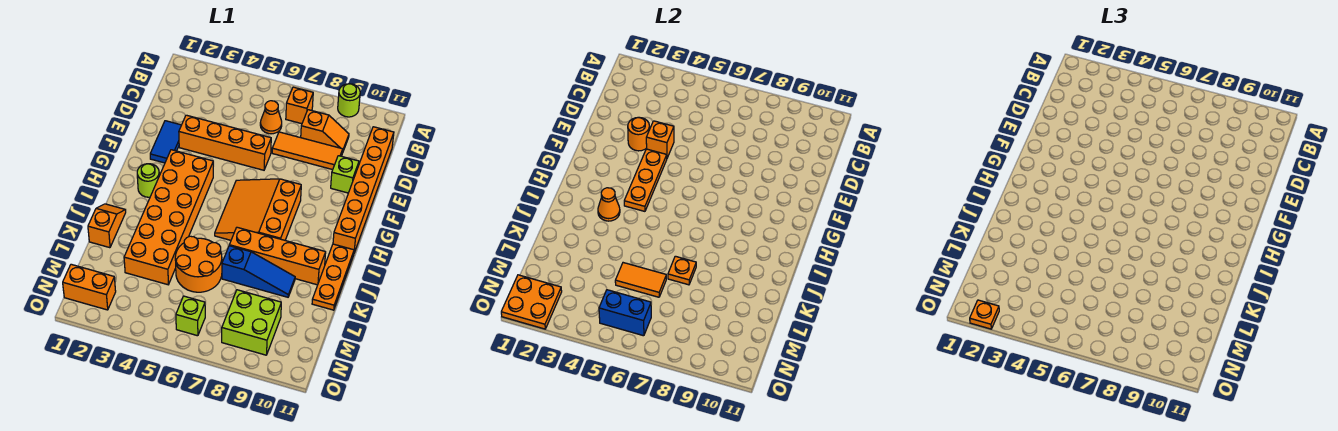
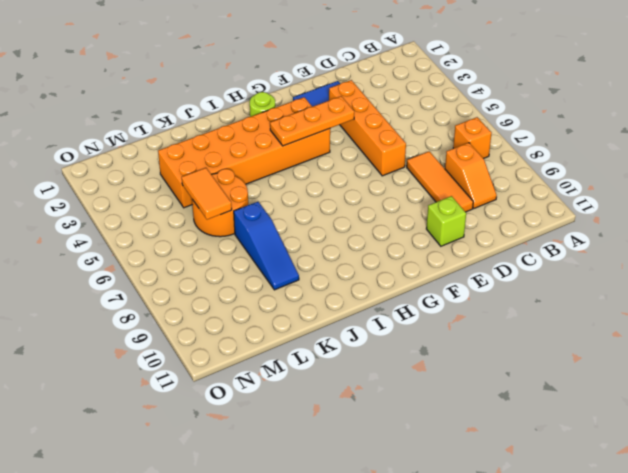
none -> lime 1x1 round brick [338,84,360,117]
none -> orange 1x1 cone [260,101,282,134]
none -> orange 1x6 brick [333,127,394,252]

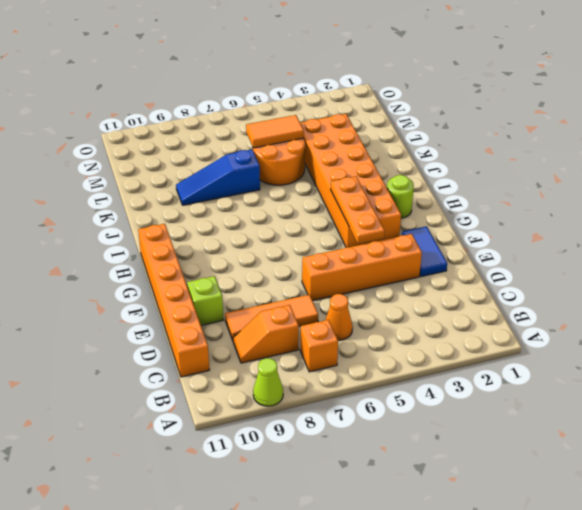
lime 1x1 cone [253,358,283,406] -> lime 1x1 round brick [338,84,360,117]
none -> orange 3x3 slope [215,179,301,240]
none -> orange 1x3 plate [312,244,354,310]
none -> orange 1x2 slope [88,204,126,248]

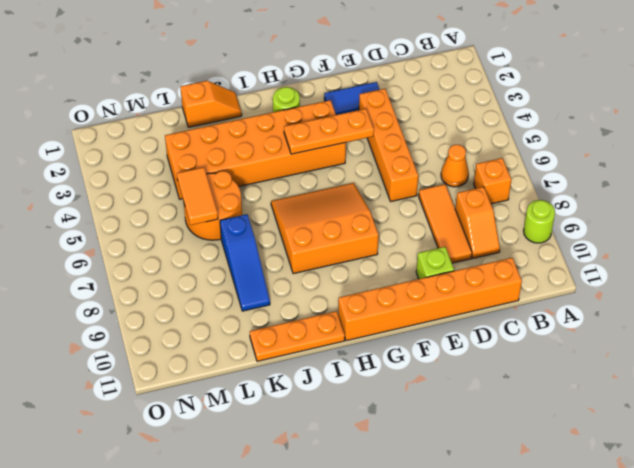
none -> orange 1x4 brick [229,227,326,285]
none -> lime 2x2 brick [222,290,281,355]
none -> orange 1x2 brick [63,264,116,310]

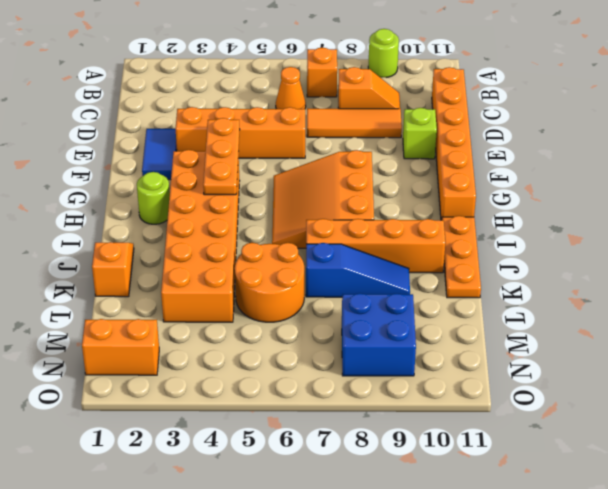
blue 2x2 brick [342,293,416,376] -> lime 2x2 brick [222,290,281,355]
none -> lime 1x1 brick [176,296,205,336]
none -> orange 1x1 round brick [628,117,649,151]
none -> orange 1x1 brick [646,121,674,158]

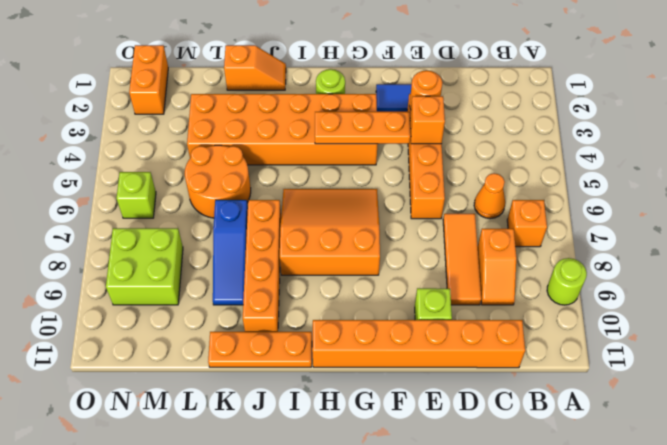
none -> orange 1x1 cone [598,188,620,221]
none -> orange 1x1 plate [668,256,696,285]
none -> orange 1x2 tile [615,263,666,297]

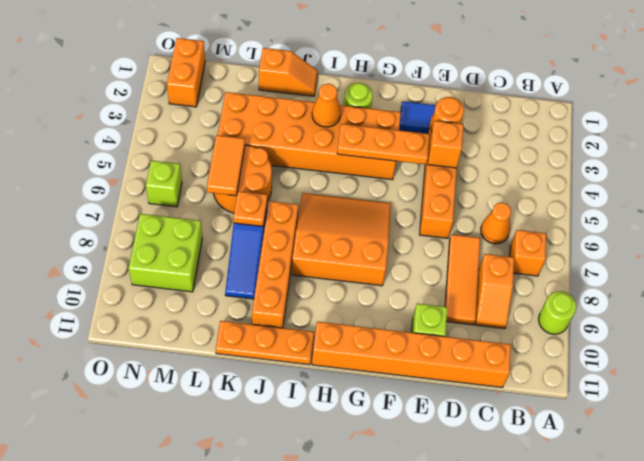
none -> orange 2x2 plate [501,275,562,329]
none -> blue 1x2 brick [599,290,651,336]
none -> orange 1x1 plate [970,300,999,329]

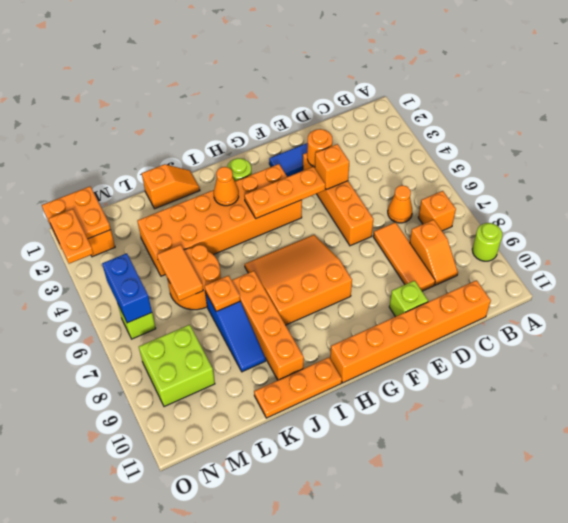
orange 1x2 plate [49,209,93,264] -> orange 1x1 plate [970,300,999,329]

